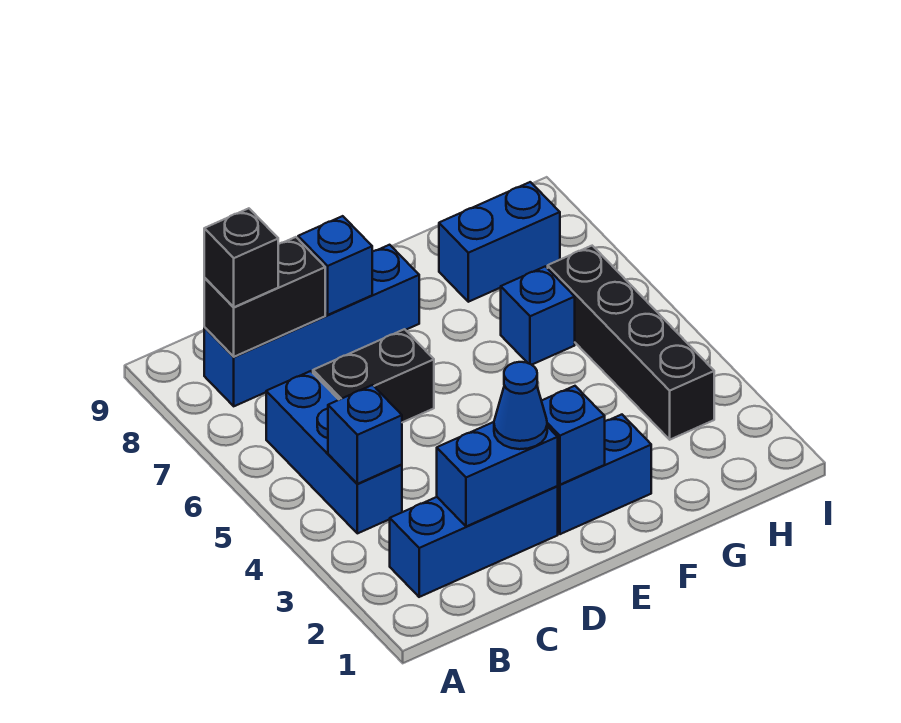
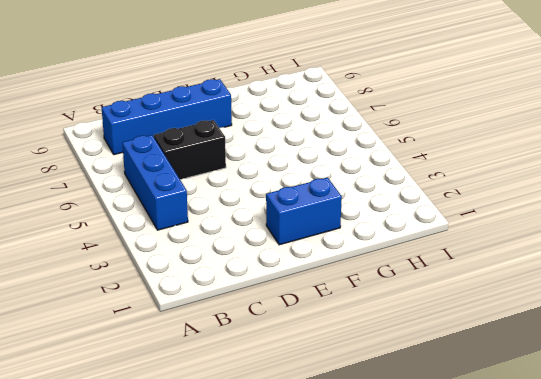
none -> blue 1x3 brick [390,486,558,597]
none -> blue 1x1 brick [501,266,575,365]
none -> blue 1x2 brick [439,182,560,302]

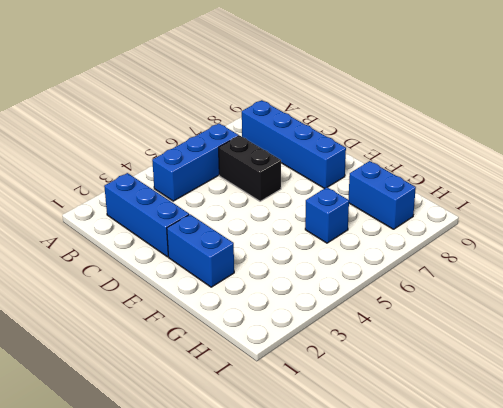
none -> black 1x4 brick [548,246,714,440]
none -> blue 1x1 brick [328,385,402,484]
none -> black 1x2 brick [204,237,325,357]

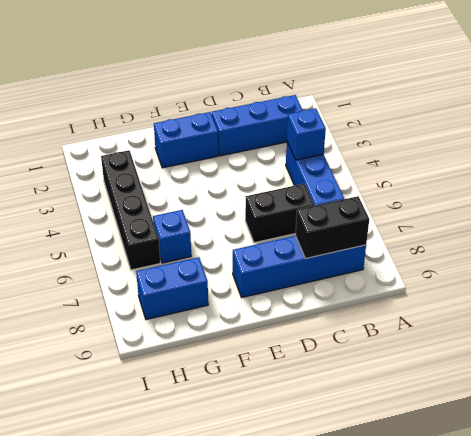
none -> blue 1x2 brick [437,422,558,527]
none -> blue 1x1 brick [298,216,372,315]
none -> blue 1x1 brick [542,386,605,485]

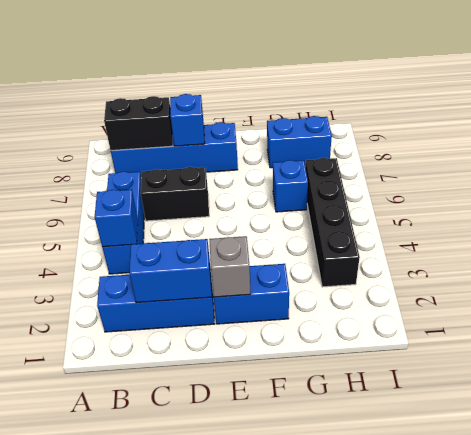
grey 1x1 brick [209,236,251,297] -> blue 1x1 brick [542,386,605,485]
none -> black 1x1 brick [204,208,278,307]
none -> blue 1x1 cone [494,362,547,449]

